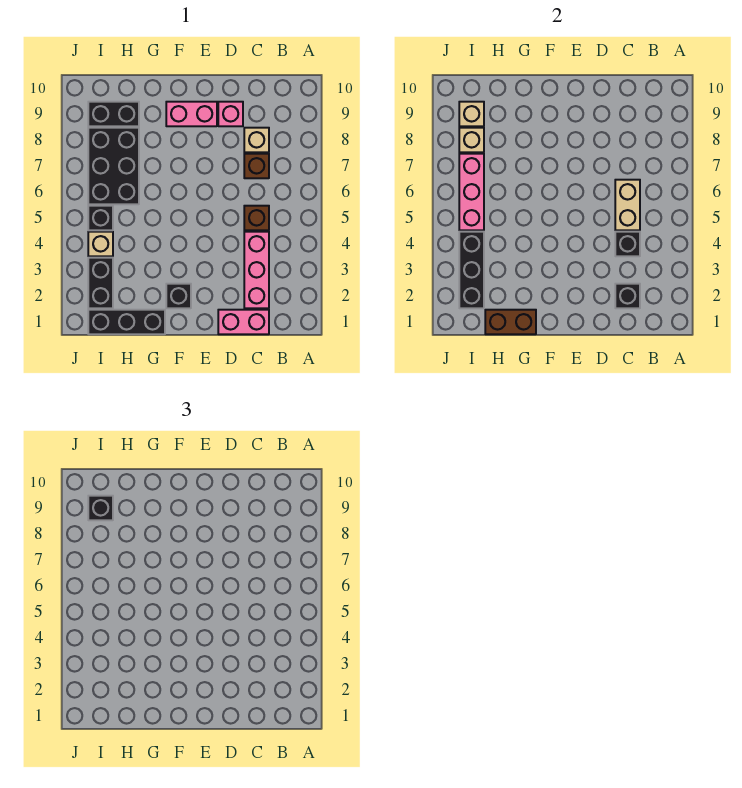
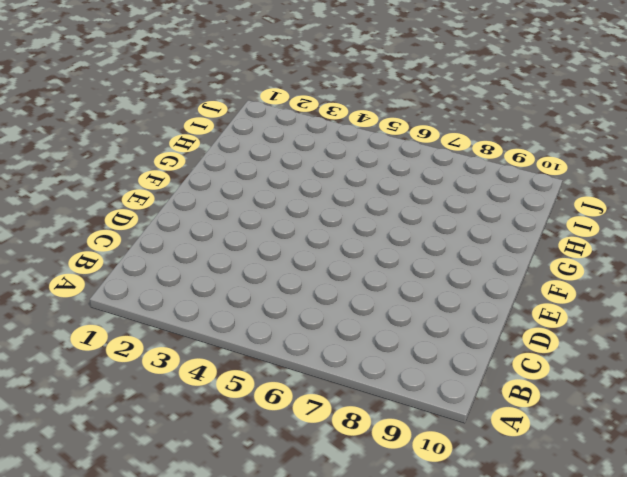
none -> pink 1x2 brick [218,310,269,334]
none -> pink 1x3 brick [244,232,269,308]
none -> brown 1x1 brick [244,206,269,230]

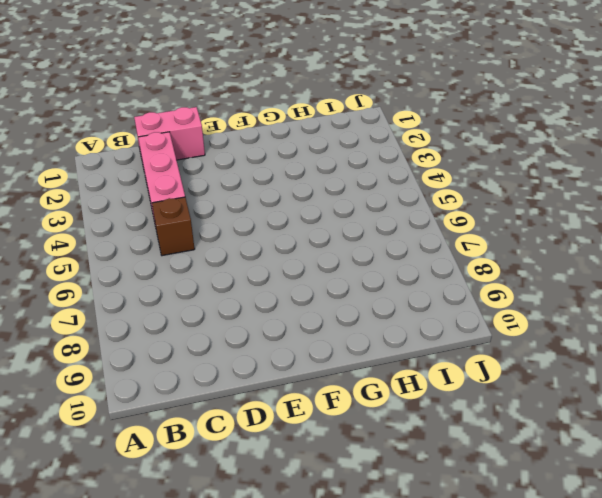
none -> brown 1x1 brick [244,154,269,178]
none -> tan 1x1 brick [244,128,269,152]
none -> pink 1x1 brick [218,102,243,126]

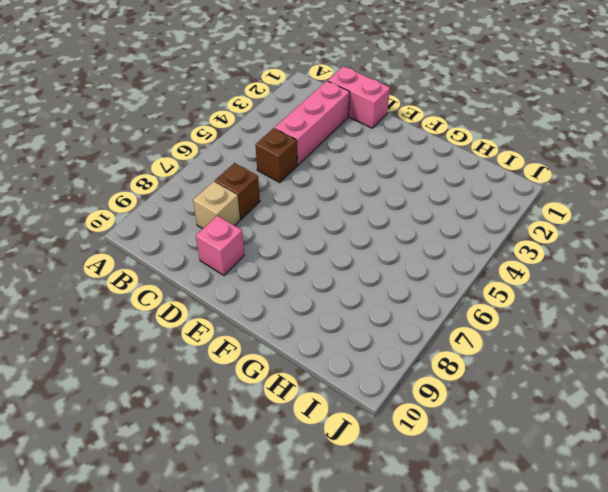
none -> pink 1x2 brick [166,102,217,126]
none -> black 1x1 brick [166,284,191,308]
none -> black 1x3 brick [88,310,165,334]

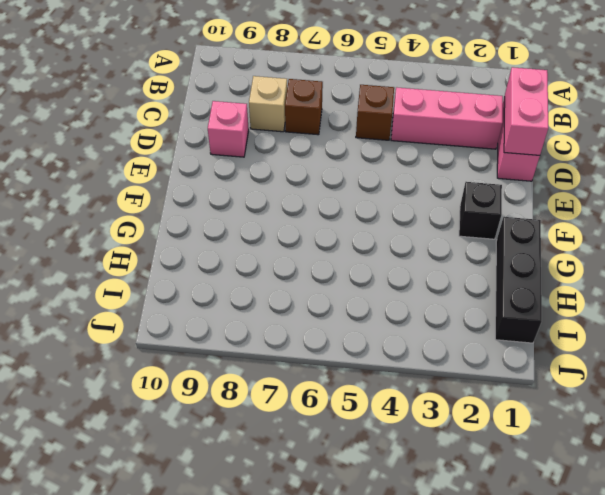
pink 1x2 brick [504,67,548,155] -> pink 1x2 brick moved to [166,102,217,126]
none -> black 2x3 brick [88,128,139,204]
none -> black 1x2 brick [88,102,139,126]
none -> black 1x2 brick [88,258,113,308]

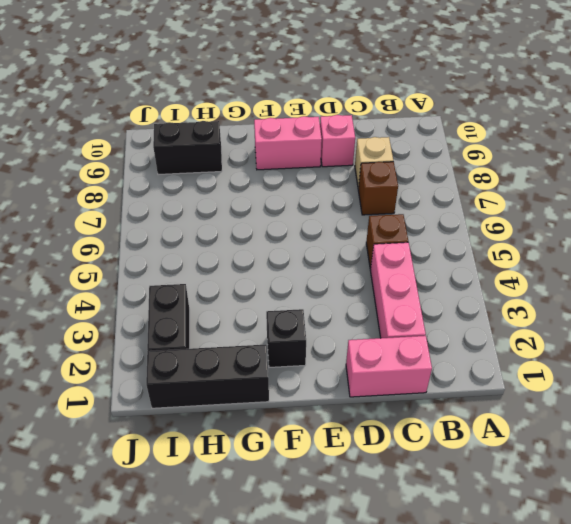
none -> black 2x3 brick [88,128,139,204]
none -> tan 1x1 brick [88,232,113,256]
none -> black 1x1 brick [88,206,113,230]

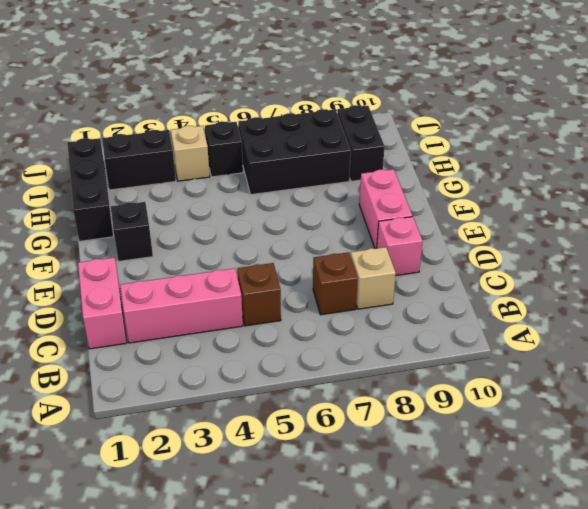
none -> black 1x1 brick [615,284,640,308]
none -> black 1x1 brick [615,232,640,256]
none -> tan 1x2 brick [615,180,640,230]

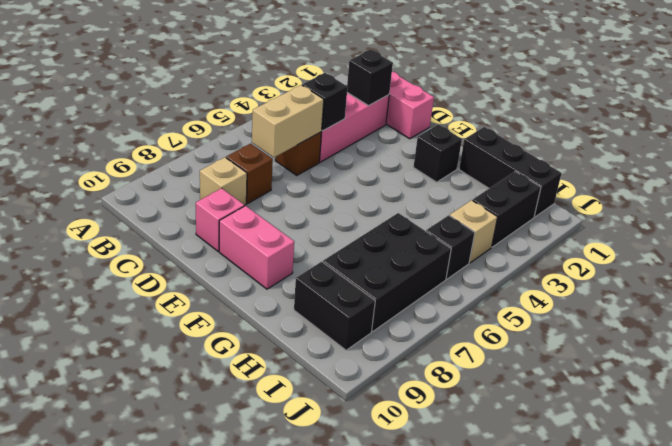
none -> brown 1x2 brick [485,310,536,334]
none -> black 1x3 brick [459,232,484,308]
none -> pink 1x3 brick [459,154,484,230]

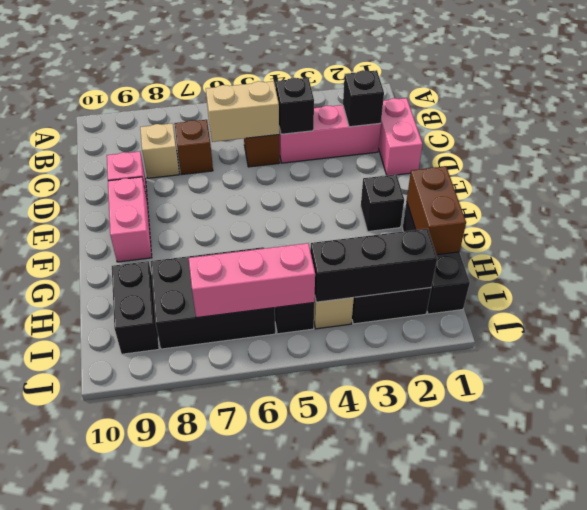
none -> tan 1x1 brick [459,128,484,152]
none -> tan 1x1 brick [459,102,484,126]
none -> black 1x1 brick [88,496,113,520]

